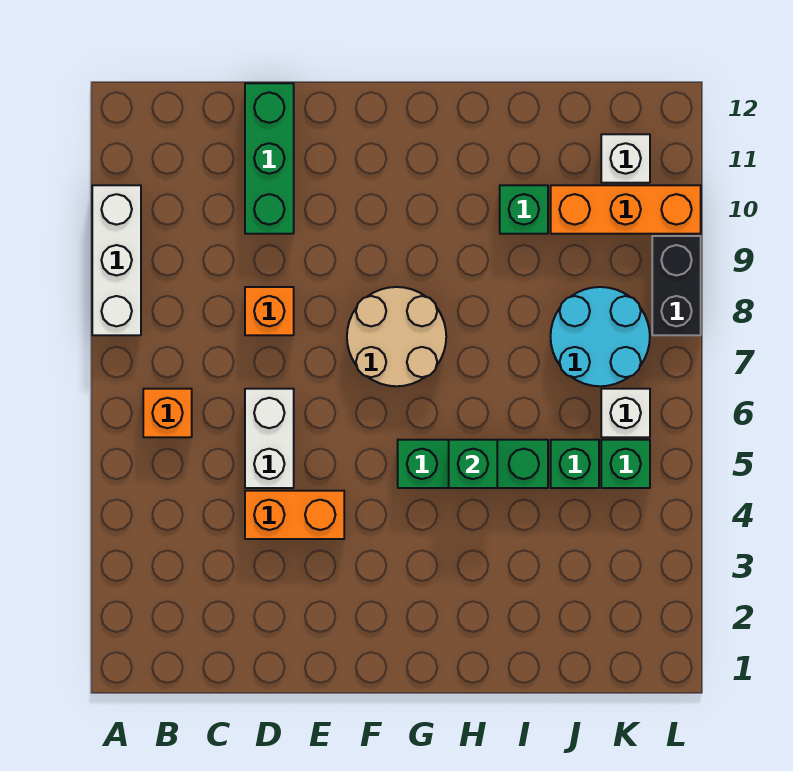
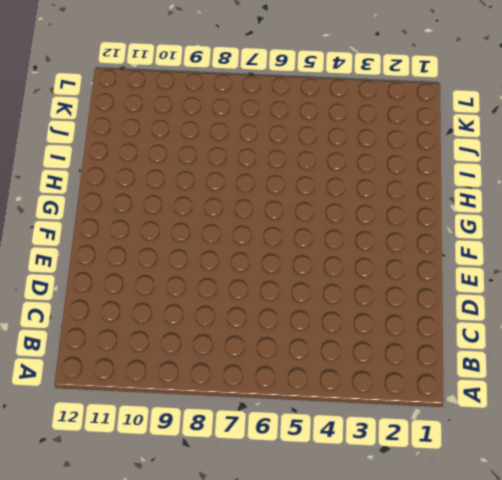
none -> white 1x3 brick [92,185,141,335]
none -> orange 1x1 brick [143,389,192,437]
none -> orange 1x2 brick [245,491,344,539]

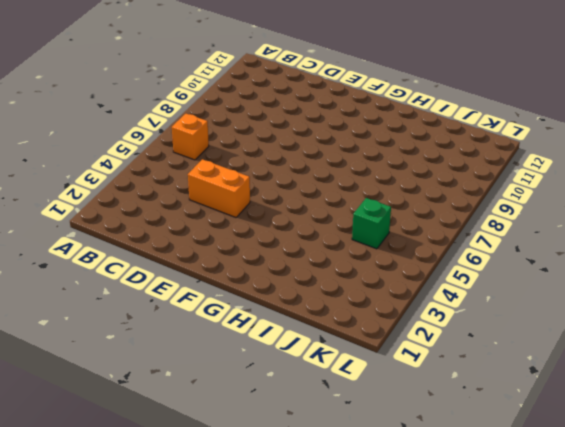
none -> white 1x3 brick [92,185,141,335]
none -> white 1x2 brick [245,389,294,488]
none -> orange 1x1 brick [245,287,294,335]

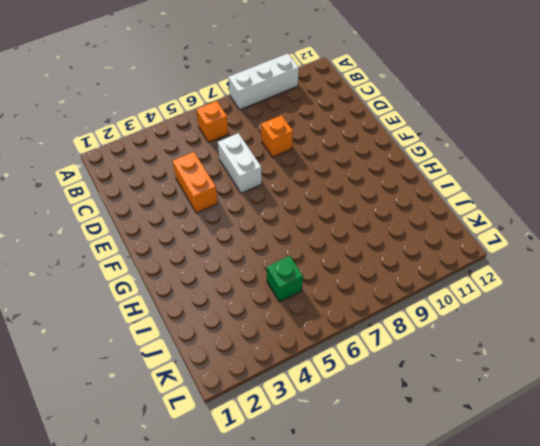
white 1x2 brick [218,133,262,193] -> white 1x2 brick turned to [245,389,294,488]
none -> green 1x3 brick [245,83,294,234]
none -> tan 2x2 round brick [347,287,446,386]
none -> green 1x3 brick [398,440,548,488]

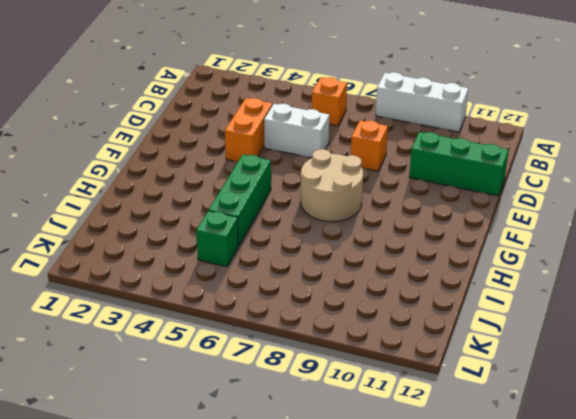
none -> green 1x1 brick [500,185,548,234]
none -> cyan 2x2 round brick [551,287,650,386]
none -> orange 1x3 brick [551,185,701,234]

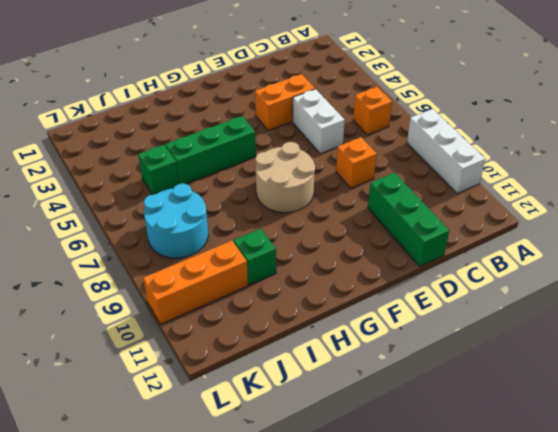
none -> green 1x1 brick [601,440,650,488]
none -> white 1x1 brick [601,389,650,437]
none -> white 1x1 brick [601,134,650,183]

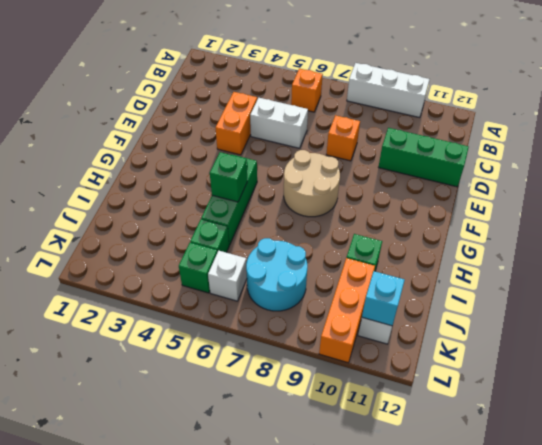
cyan 1x1 brick [362,271,405,326] -> none
none -> black 1x2 brick [652,236,701,335]

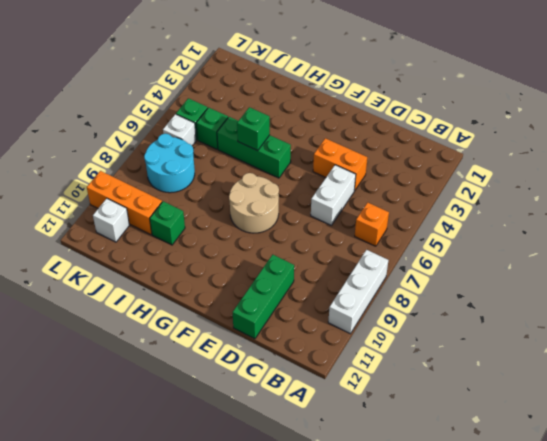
none -> orange 1x1 brick [245,287,294,335]
none -> black 1x2 brick [652,236,701,335]

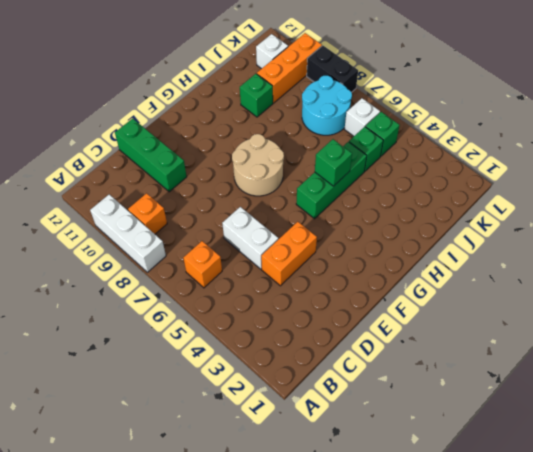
orange 1x1 brick [128,193,167,234] -> orange 1x1 brick moved to [245,287,294,335]

